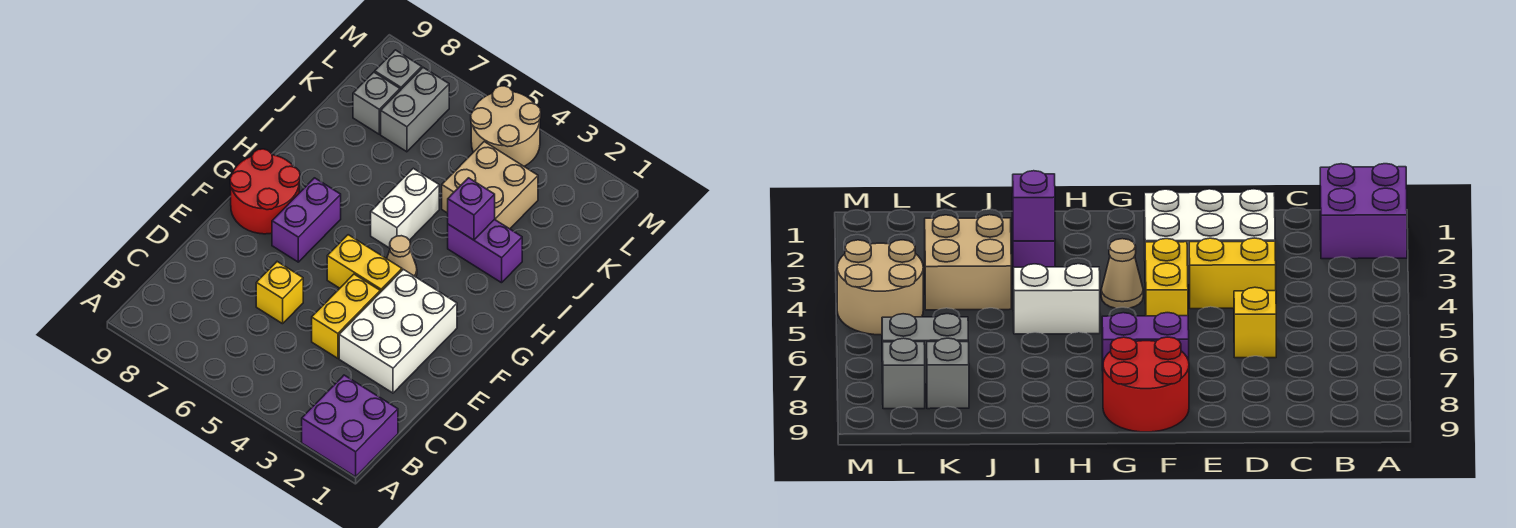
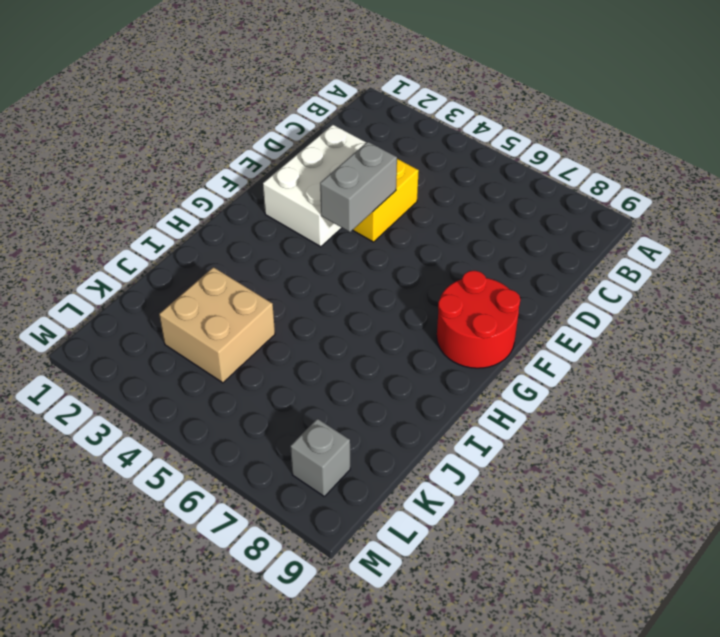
grey 1x2 brick [320,142,397,232] -> grey 1x2 brick moved to [381,68,449,152]
none -> purple 2x2 brick [302,375,398,477]
none -> yellow 1x1 brick [256,262,303,324]
none -> yellow 1x2 brick [327,235,402,292]

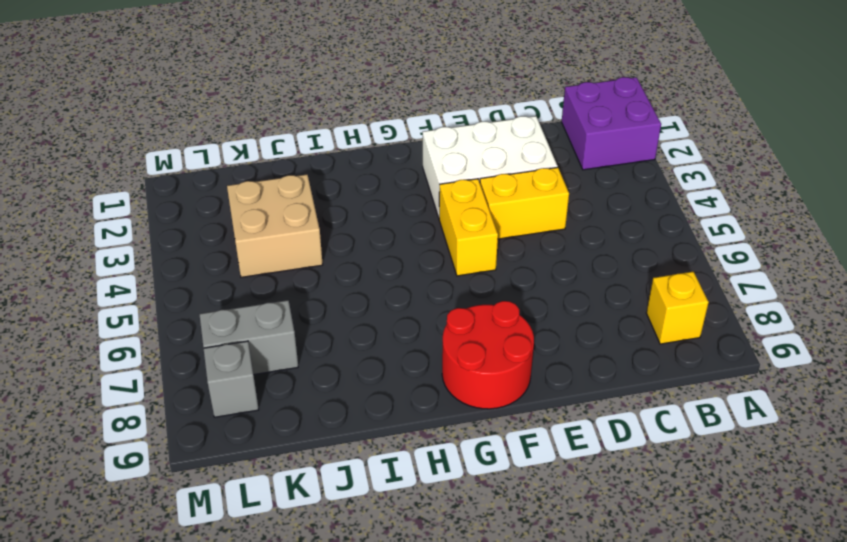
yellow 1x1 brick [646,272,709,344] -> yellow 1x1 brick moved to [256,262,303,324]
none -> purple 1x2 brick [272,178,341,262]
none -> tan 1x1 cone [387,236,417,277]
none -> white 1x2 brick [371,168,439,248]

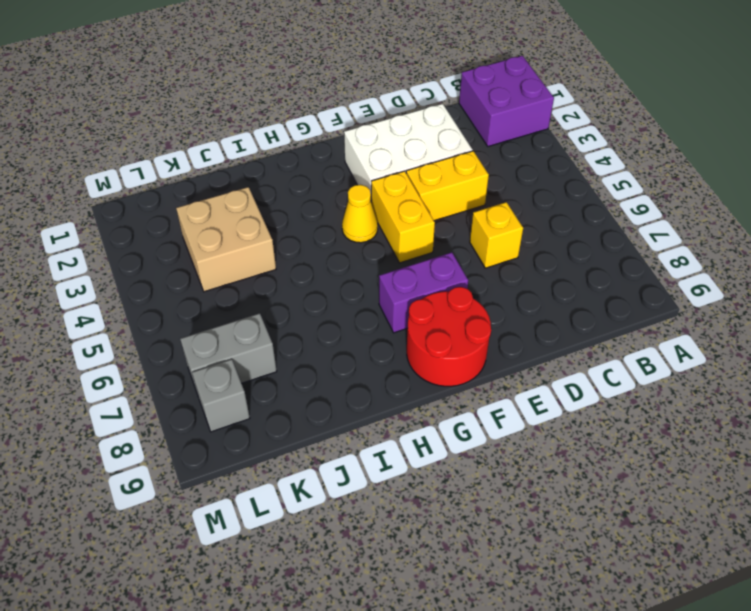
yellow 1x1 cone [342,185,378,243] -> tan 1x1 cone [387,236,417,277]
none -> white 1x2 brick [371,168,439,248]
none -> purple 1x2 brick [448,219,522,283]
none -> grey 1x1 brick [353,72,400,134]

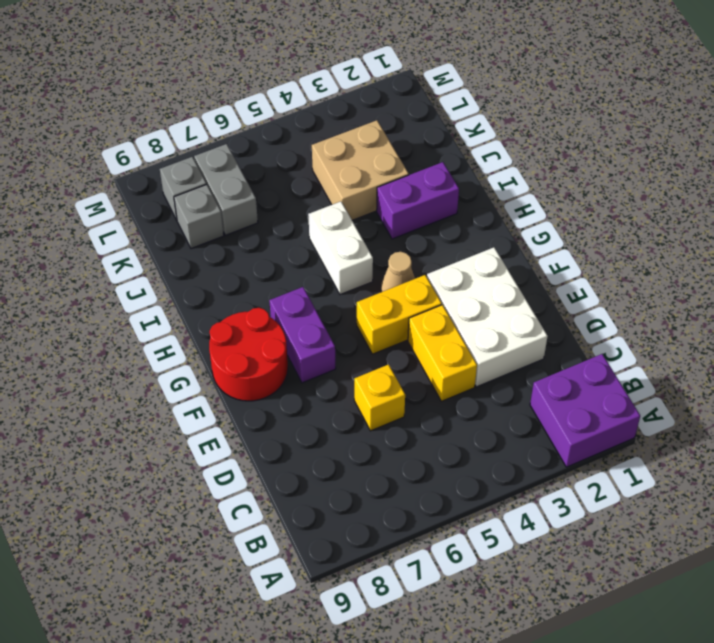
none -> tan 2x2 round brick [471,86,541,166]
none -> purple 1x1 brick [448,178,495,240]

